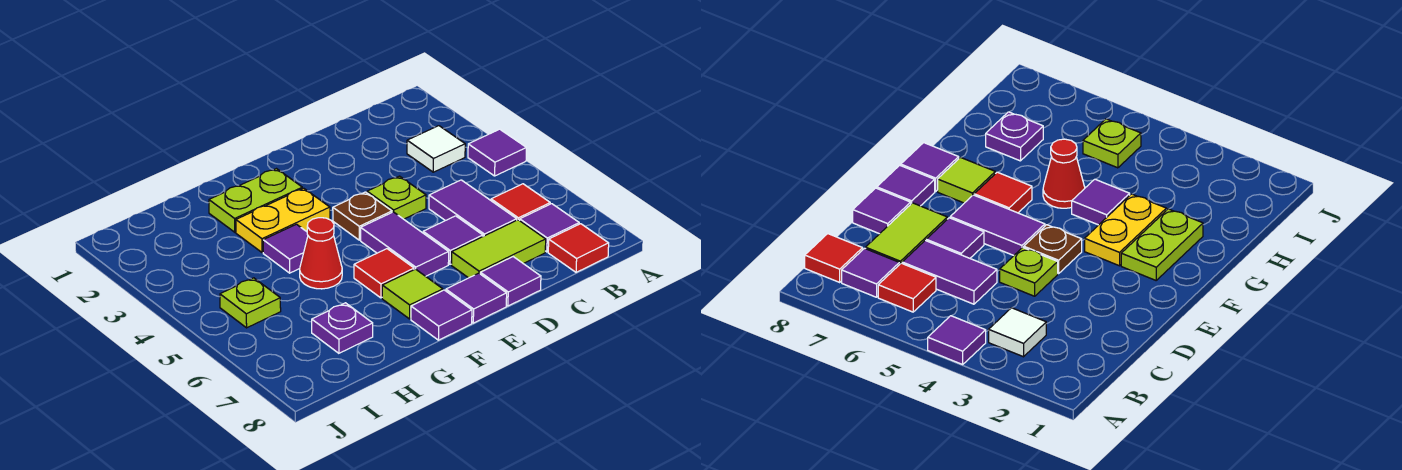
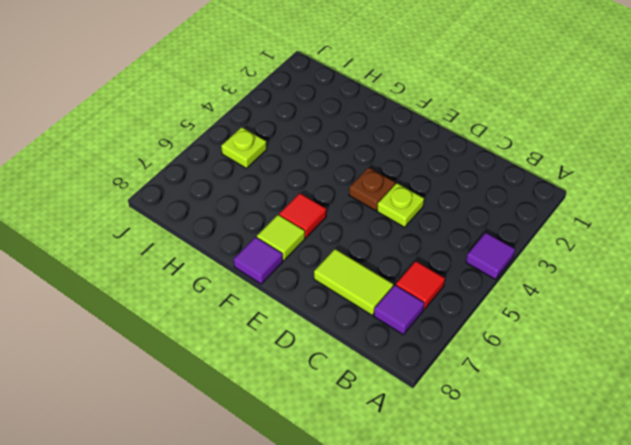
none -> white 1x1 tile [407,126,465,172]
none -> red 1x1 tile [548,224,609,272]
none -> purple 1x2 tile [429,180,517,236]

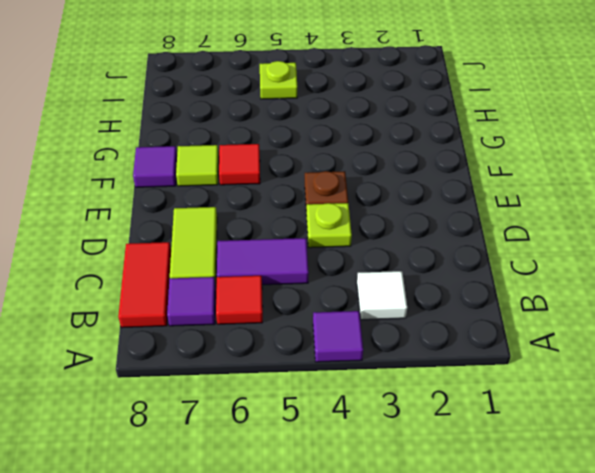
red 1x2 tile [118,242,171,328] -> red 1x1 tile [548,224,609,272]
none -> purple 1x1 tile [423,216,483,264]
none -> purple 1x1 tile [480,257,541,306]
none -> purple 1x2 tile [361,212,449,276]

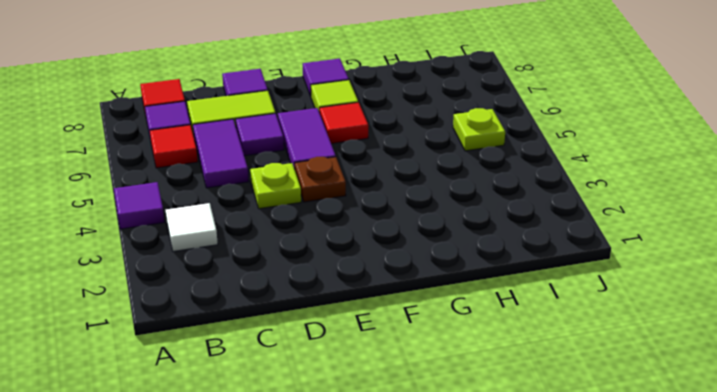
none -> purple 1x1 tile [446,273,507,323]
none -> lime 1x2 plate [209,169,302,232]
none -> yellow 1x2 plate [236,188,330,253]

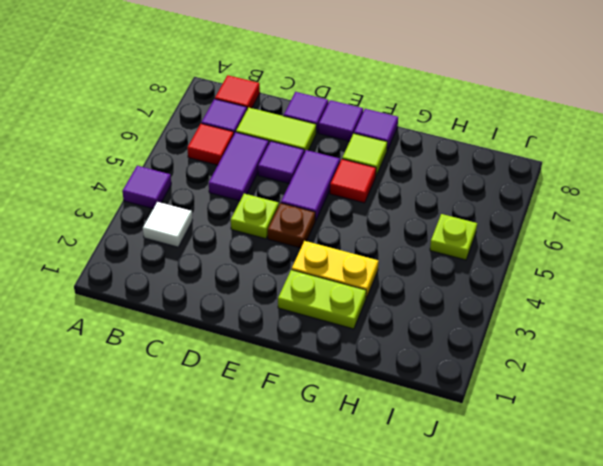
none -> purple 1x1 tile [263,224,308,273]
none -> red 1x1 cone [300,218,342,289]
none -> purple 1x1 plate [312,303,373,353]

